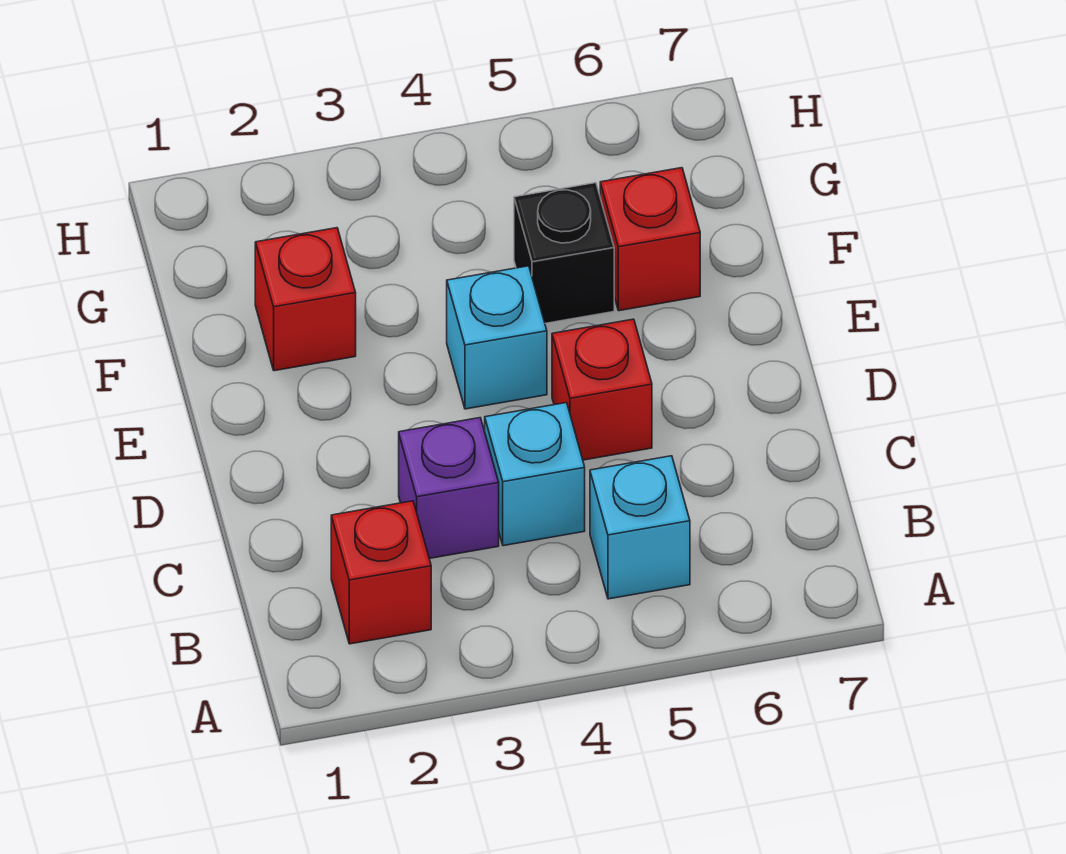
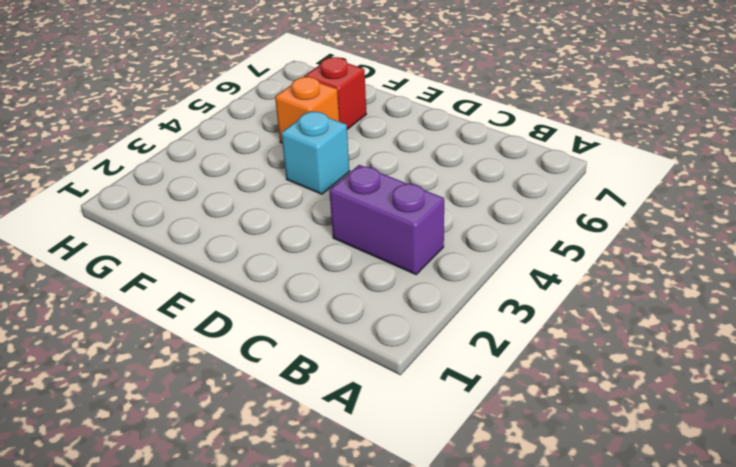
purple 1x2 brick [329,165,444,274] -> purple 1x1 brick [399,418,499,559]
orange 1x1 brick [275,77,339,143] -> black 1x1 brick [514,183,614,323]
none -> red 1x1 brick [331,501,431,644]
none -> cyan 1x1 brick [590,456,690,599]

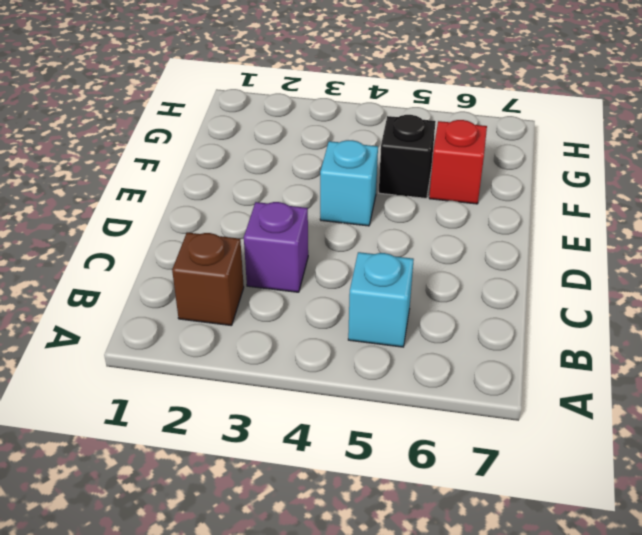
brown 1x1 brick [172,233,244,326] -> red 1x1 brick [331,501,431,644]
none -> cyan 1x1 brick [485,403,585,546]
none -> red 1x1 brick [552,319,652,460]

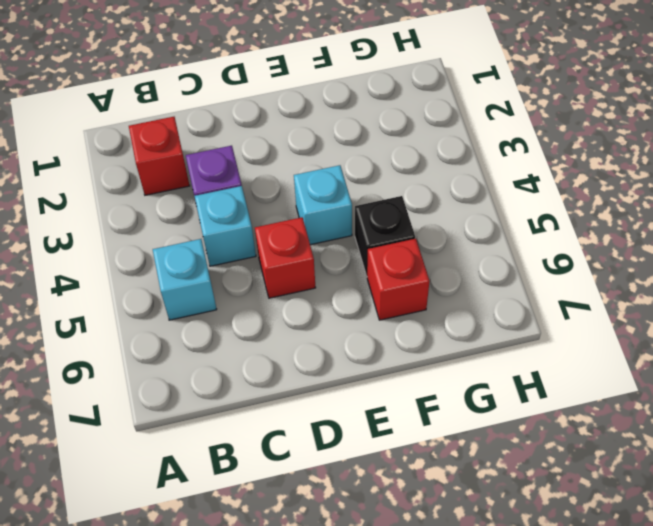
none -> red 1x1 brick [255,228,356,371]

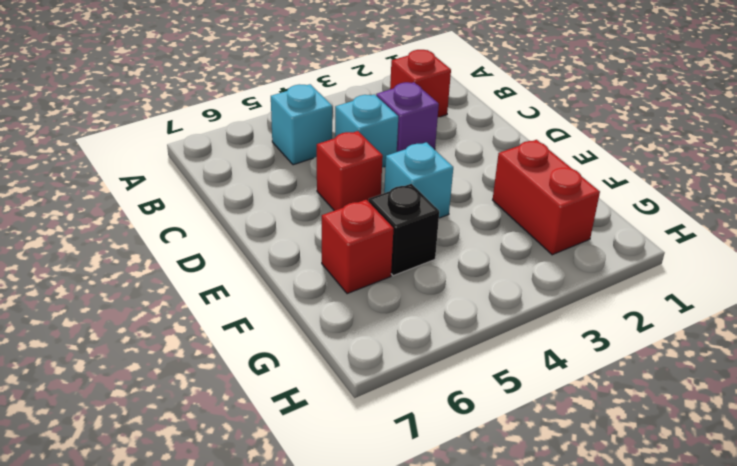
red 1x2 brick [493,140,600,255] -> red 1x1 brick [255,228,356,371]

